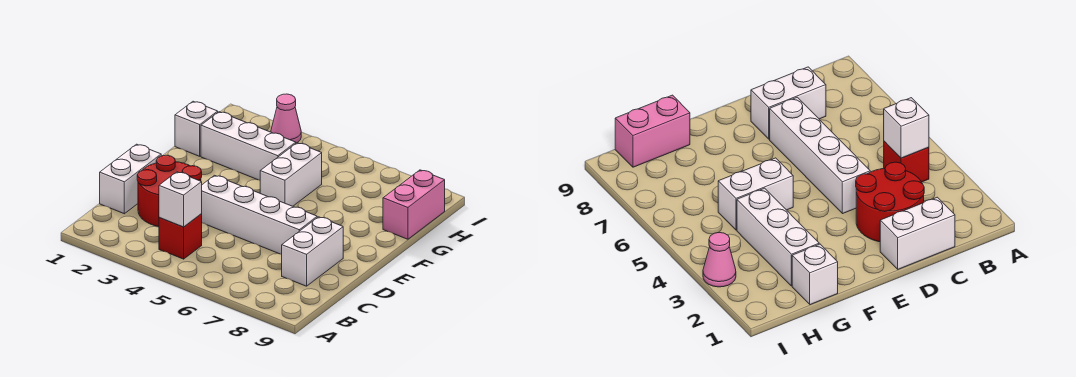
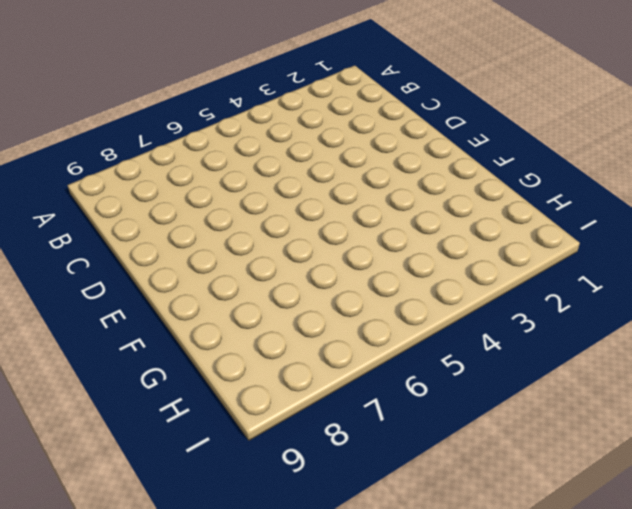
none -> red 1x1 brick [159,214,202,259]
none -> white 1x2 brick [100,144,161,214]

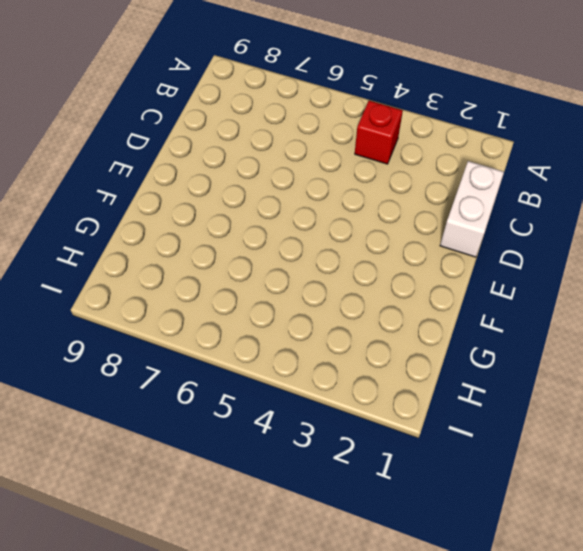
none -> red 2x2 round brick [137,155,202,227]
none -> white 1x2 brick [282,217,343,286]

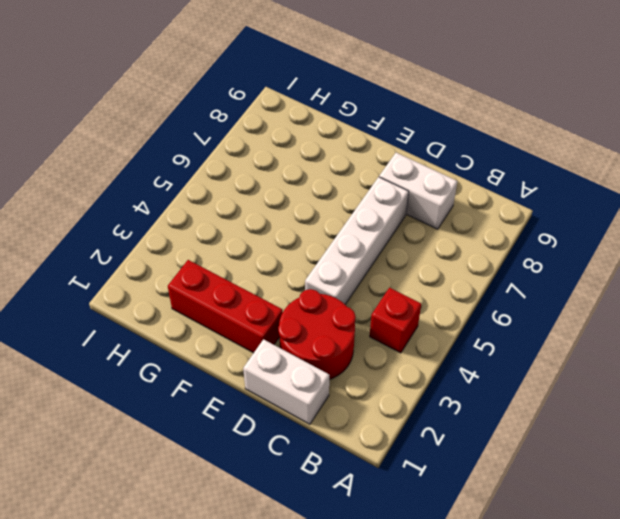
red 1x3 brick [168,260,283,353] -> white 1x3 brick [201,112,296,180]
none -> white 1x2 brick [260,143,322,206]
none -> white 1x1 brick [175,101,218,156]

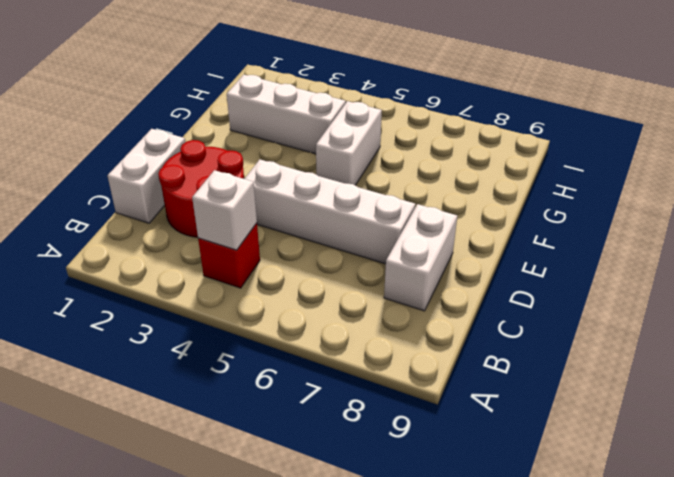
none -> white 1x1 brick [175,101,218,156]
none -> pink 1x2 brick [383,170,445,239]

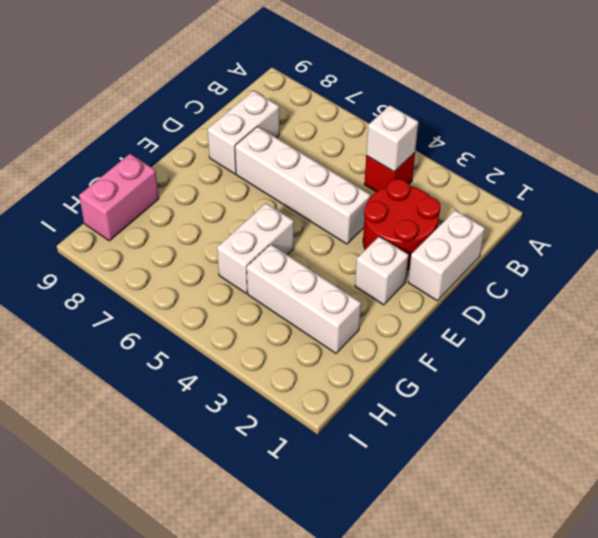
white 1x1 brick [355,237,409,305] -> white 1x1 brick moved to [175,101,218,156]
none -> pink 1x1 cone [271,94,301,143]

